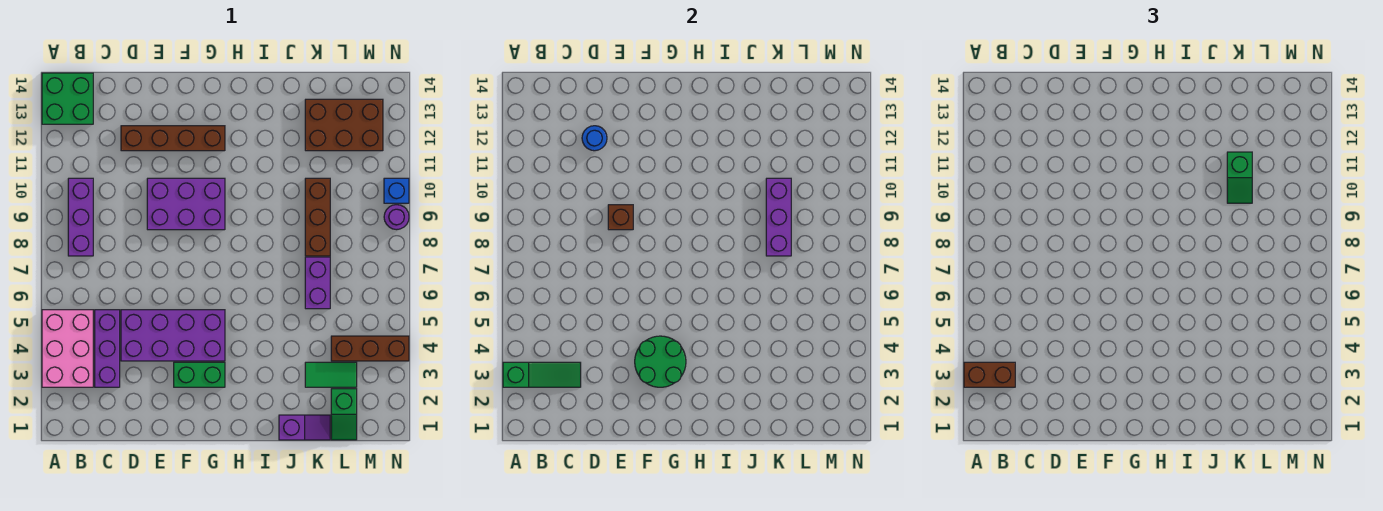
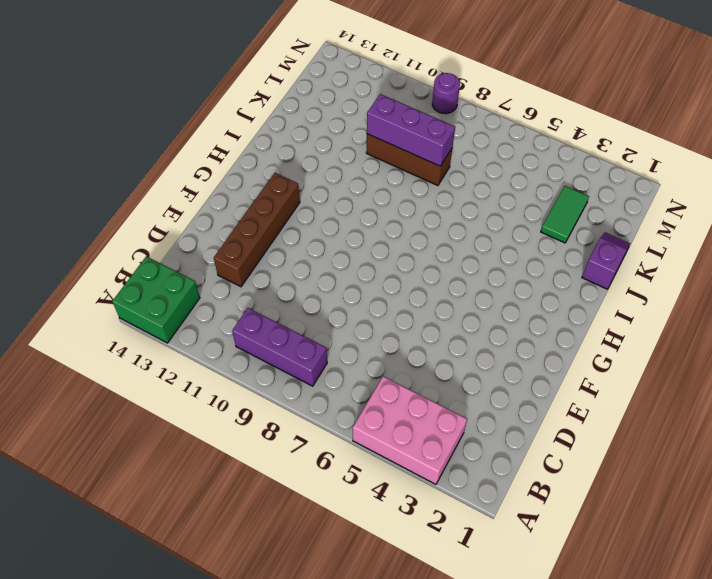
none -> purple 1x3 brick [95,310,120,387]
none -> purple 2x4 brick [121,310,225,361]
none -> purple 2x3 brick [147,178,225,230]

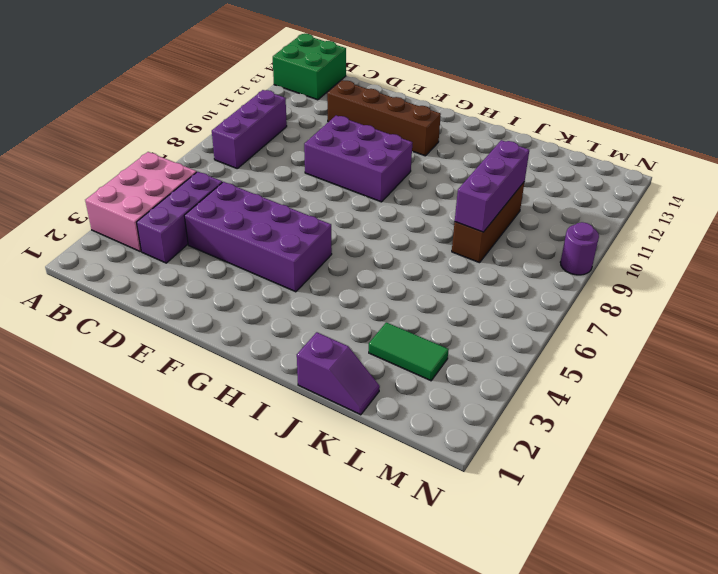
none -> green 1x2 brick [174,362,225,387]
none -> purple 1x2 brick [305,257,330,309]
none -> brown 2x3 brick [305,99,383,151]

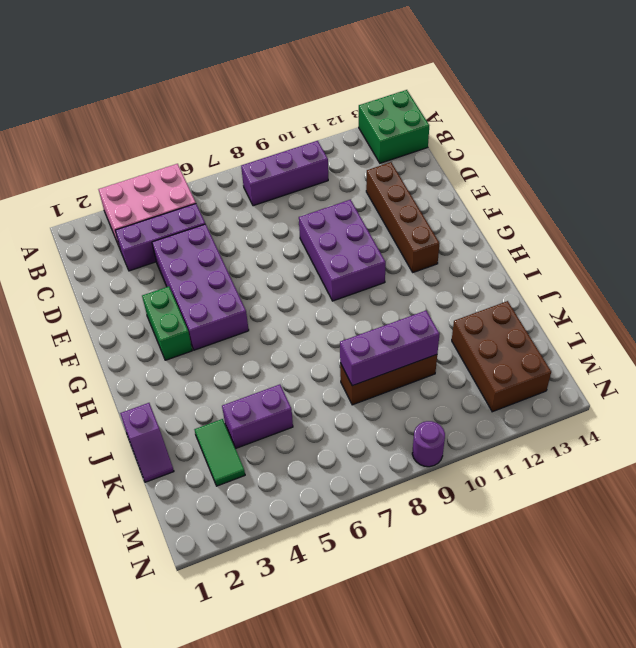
purple 1x2 brick [222,385,293,448] -> purple 1x2 brick moved to [305,257,330,309]
none -> green 1x2 slope [331,389,357,440]
none -> brown 1x3 brick [331,336,409,361]
none -> blue 1x1 brick [384,178,409,203]

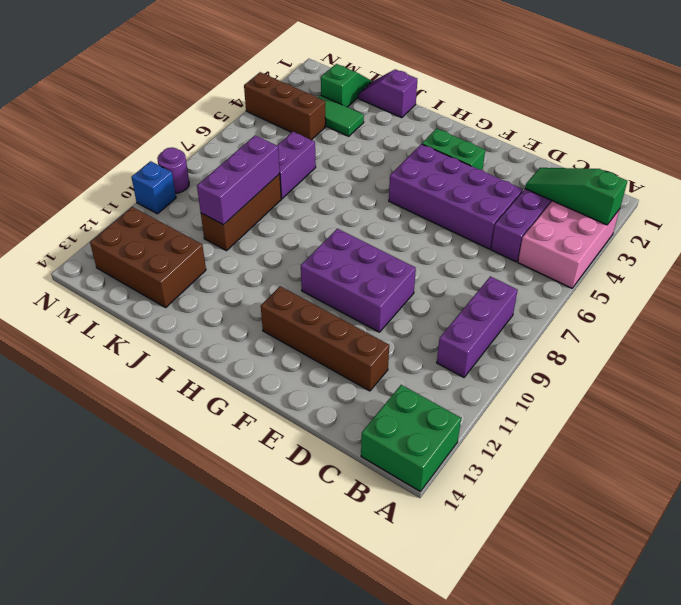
none -> blue 1x1 round brick [582,126,607,151]
none -> brown 1x1 brick [608,205,633,230]
none -> green 2x2 round brick [635,336,686,387]

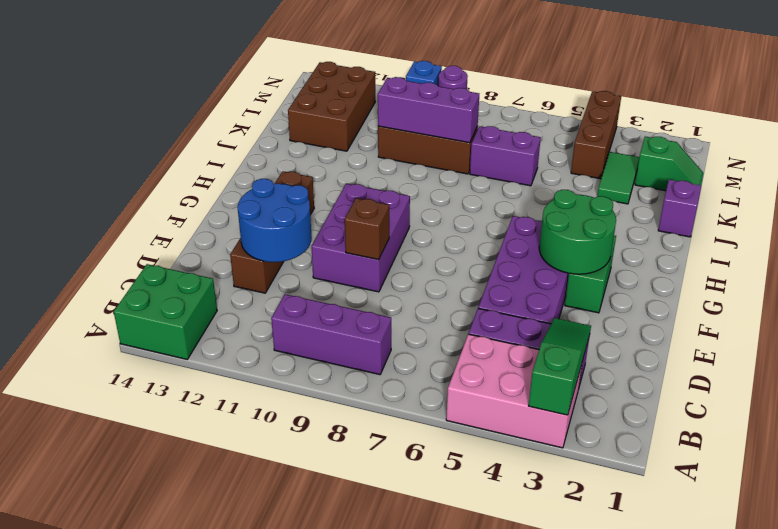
blue 2x2 round brick [238,179,312,262] -> blue 1x1 round brick [582,126,607,151]
none -> brown 1x2 brick [964,362,1015,387]
none -> green 1x2 slope [1227,152,1252,203]

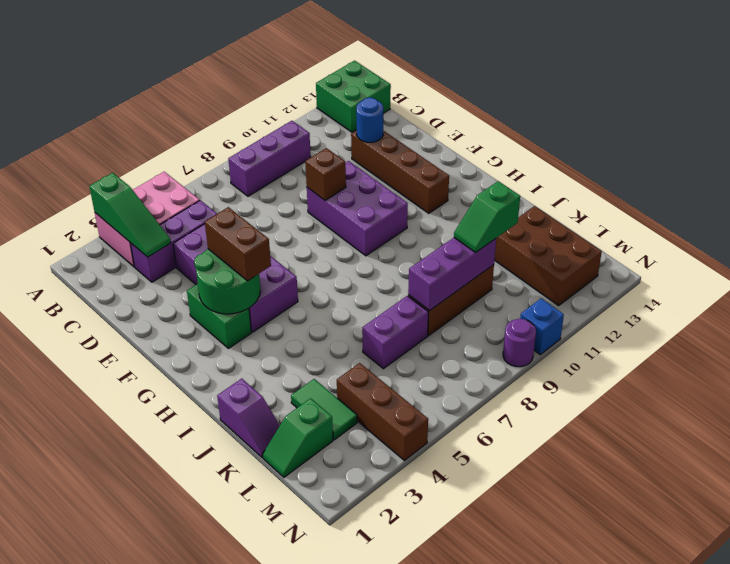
brown 1x2 brick [205,207,271,281] -> brown 1x2 brick moved to [964,362,1015,387]

